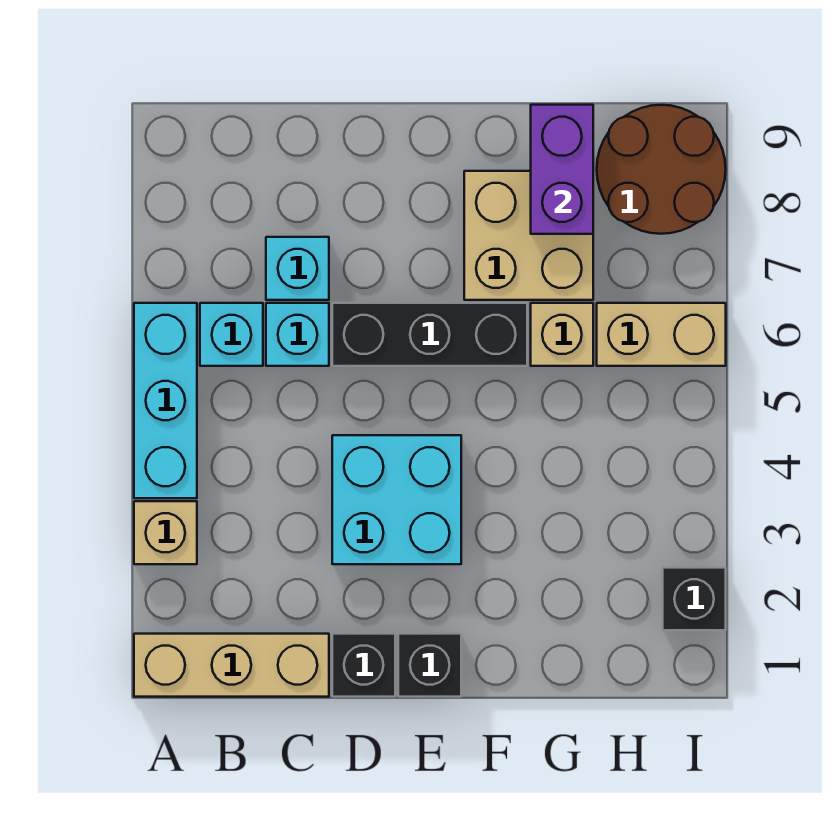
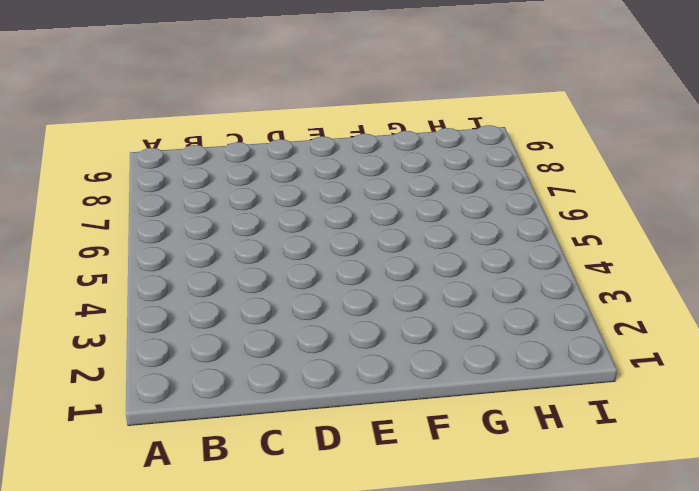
none -> tan 1x3 brick [134,634,329,697]
none -> tan 1x1 brick [134,501,197,564]
none -> cyan 1x3 brick [134,303,197,498]

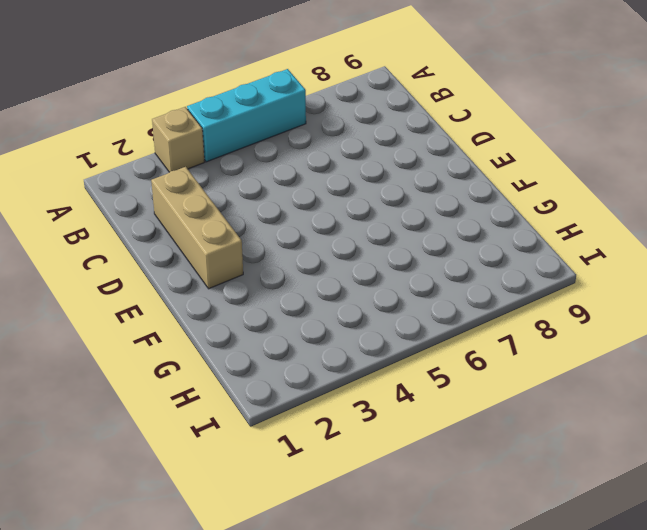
tan 1x3 brick [151,167,243,289] -> tan 1x3 brick moved to [134,634,329,697]
none -> cyan 1x1 brick [200,303,263,366]
none -> cyan 1x1 brick [266,303,329,366]
none -> cyan 1x1 brick [266,237,329,300]

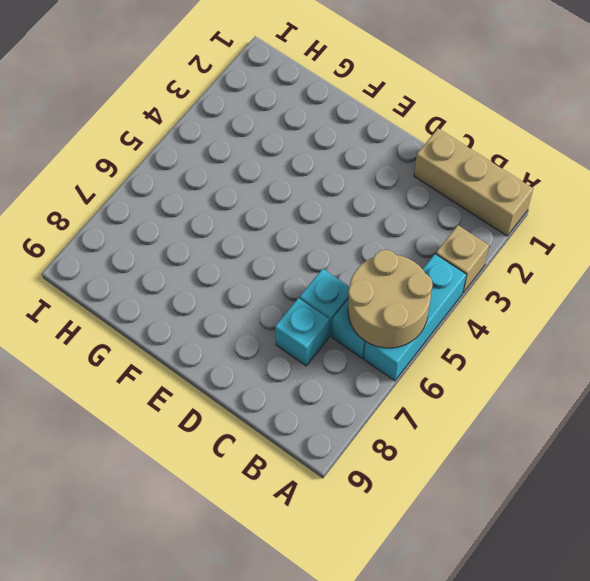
tan 2x2 round brick [348,250,433,348] -> none
none -> black 1x1 brick [332,634,395,697]
none -> cyan 2x2 brick [332,435,461,564]
none -> black 1x3 brick [332,303,527,366]

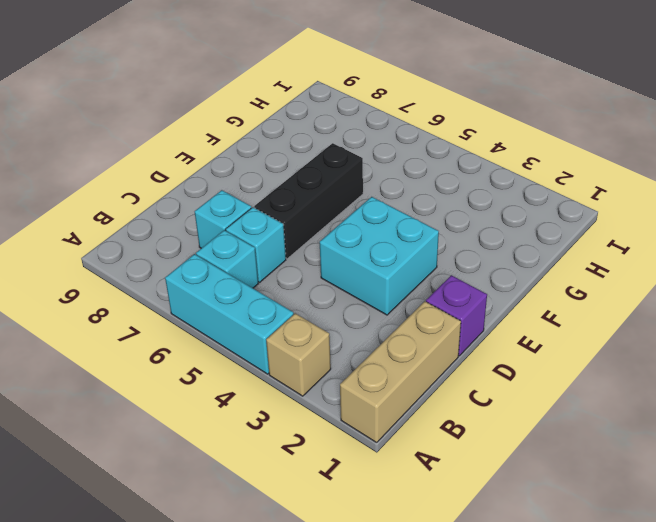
purple 1x1 brick [426,275,487,356] -> black 1x1 brick [332,634,395,697]
none -> black 1x1 brick [398,634,461,697]
none -> tan 2x2 brick [464,171,593,300]
none -> tan 1x1 brick [531,303,593,366]

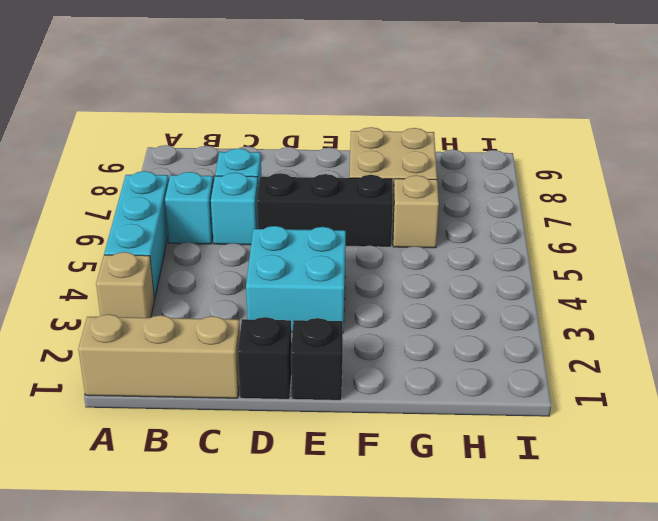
none -> tan 1x2 brick [597,303,726,366]
none -> brown 2x2 round brick [597,105,726,234]
none -> black 1x1 brick [663,568,726,630]

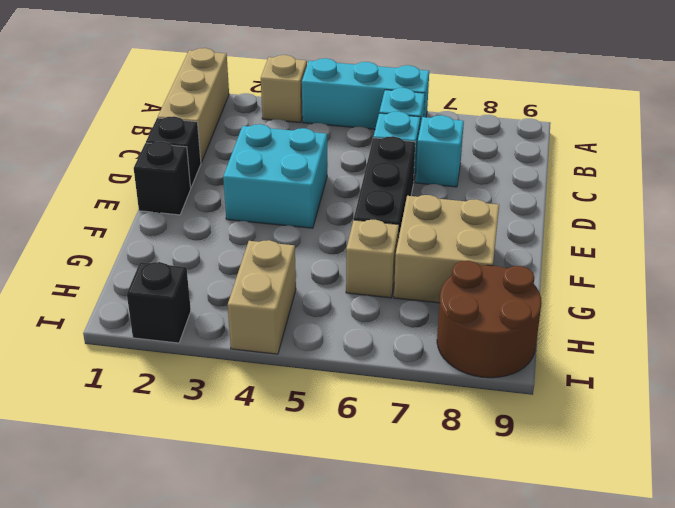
tan 1x2 brick [228,240,296,354] -> tan 1x2 brick moved to [597,303,726,366]
none -> purple 1x2 brick [531,105,593,234]

